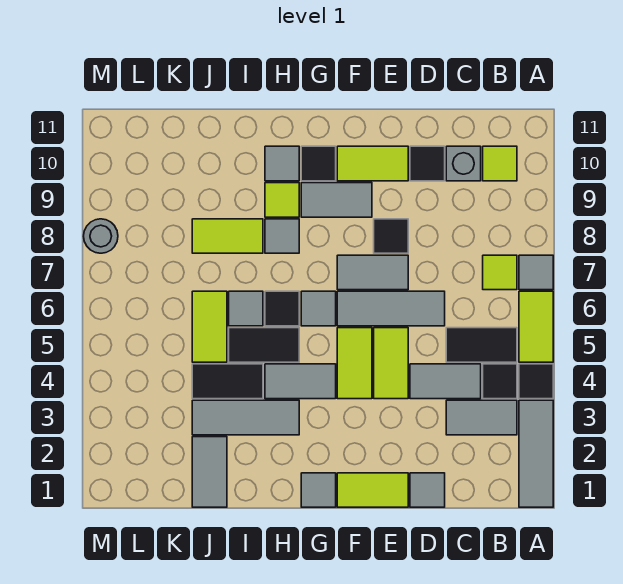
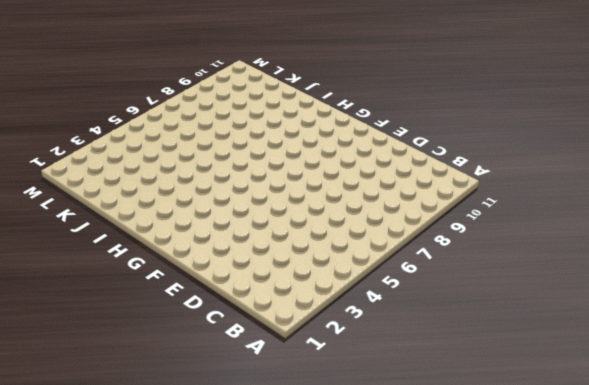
none -> grey 1x3 tile [519,400,553,507]
none -> black 1x1 tile [519,364,553,399]
none -> lime 1x2 tile [519,291,553,362]
none -> grey 1x1 tile [519,255,553,290]

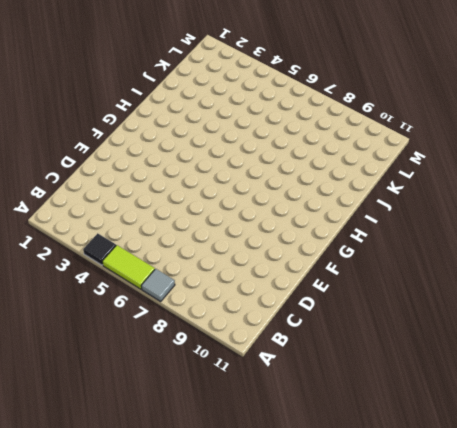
none -> grey 1x3 tile [519,400,553,507]
none -> grey 1x2 tile [446,400,517,435]
none -> black 1x1 tile [483,364,517,399]
none -> black 1x2 tile [446,328,517,362]

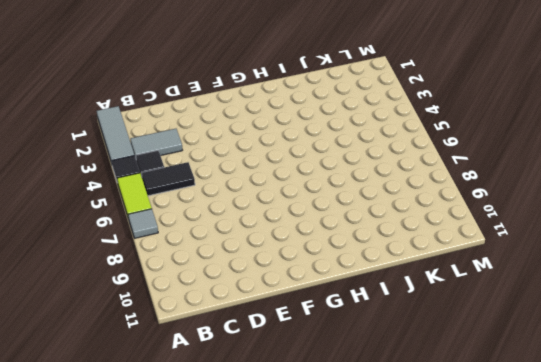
none -> lime 1x1 tile [483,255,517,290]
none -> lime 1x1 tile [483,146,517,181]
none -> grey 1x2 tile [410,364,481,399]
none -> grey 1x1 brick [446,146,481,181]

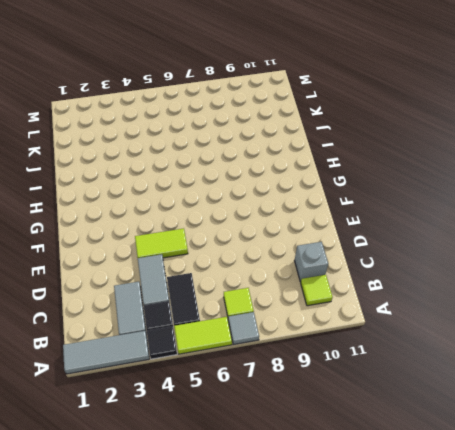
none -> grey 1x1 tile [410,473,445,507]
none -> grey 1x3 tile [337,291,445,326]
none -> black 1x1 tile [410,146,445,181]
none -> lime 1x2 tile [337,473,408,507]

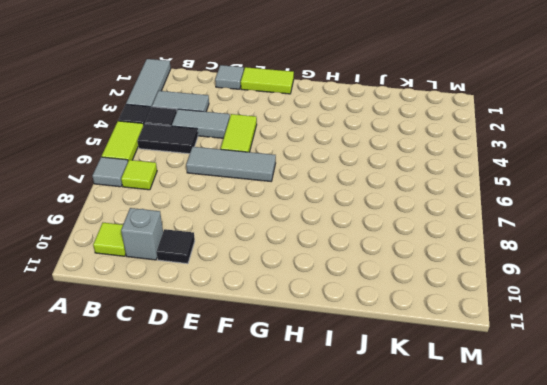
none -> grey 1x2 tile [337,255,408,290]
none -> black 1x1 tile [374,219,408,253]
none -> lime 1x2 tile [337,146,408,181]
none -> lime 1x2 tile [337,328,372,399]

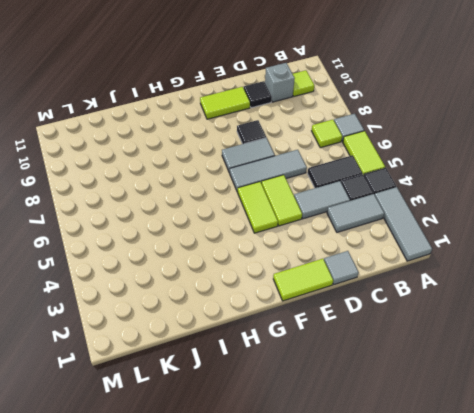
none -> grey 1x2 tile [301,183,372,217]
none -> grey 1x1 tile [301,473,336,507]
none -> grey 1x2 tile [265,364,336,399]
none -> grey 1x1 tile [301,291,336,326]

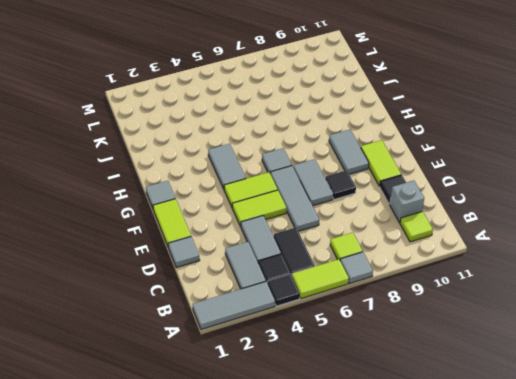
none -> black 1x1 tile [301,146,336,181]
none -> grey 1x3 tile [192,400,299,435]
none -> black 1x2 tile [229,328,299,362]
none -> black 1x1 tile [265,291,299,326]

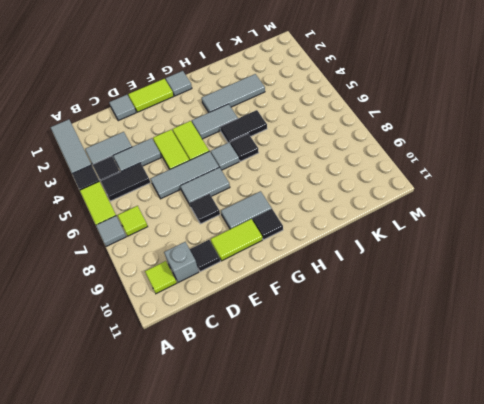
none -> grey 1x1 tile [265,219,299,253]
none -> lime 1x1 tile [265,183,299,217]
none -> grey 1x1 tile [265,146,299,181]
none -> black 1x2 tile [192,364,263,399]

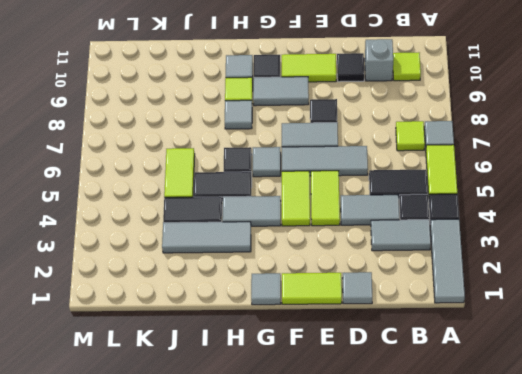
none -> grey 1x1 tile [229,291,263,326]
none -> lime 1x2 tile [192,219,263,253]
none -> grey 1x2 tile [192,437,227,507]
none -> grey 1x1 round brick [84,219,118,253]

